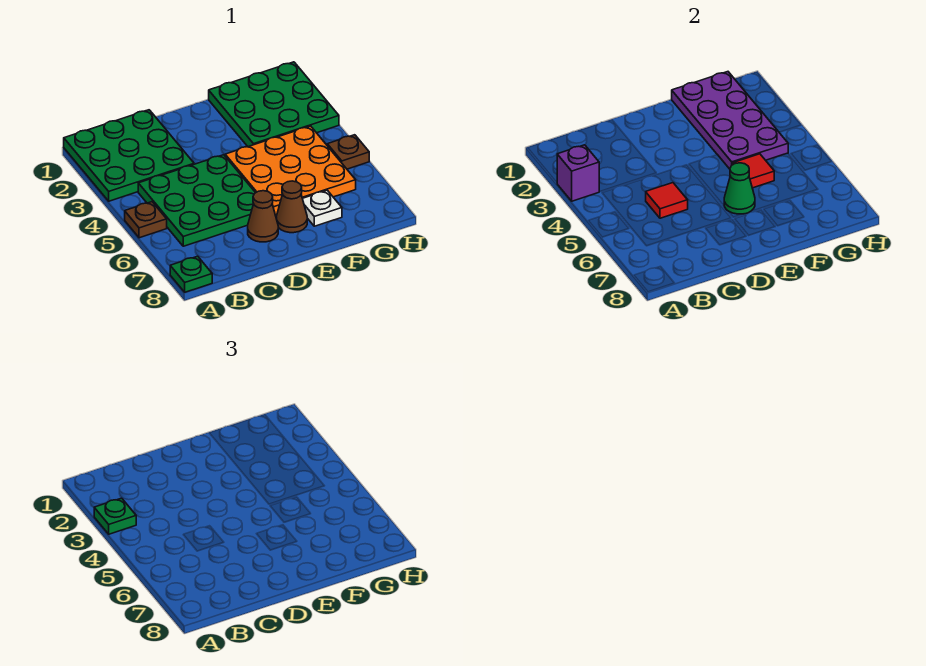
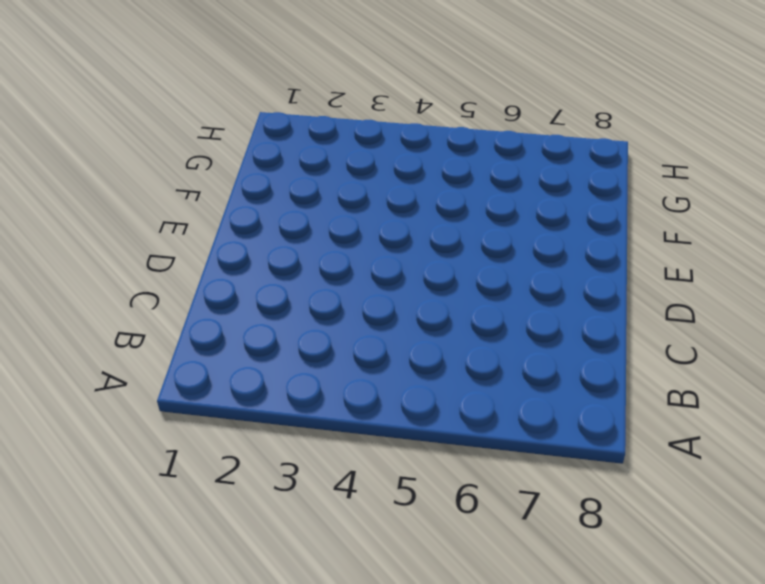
none -> green 3x3 plate [64,110,194,201]
none -> brown 1x1 plate [125,202,167,238]
none -> green 1x1 plate [170,256,212,292]

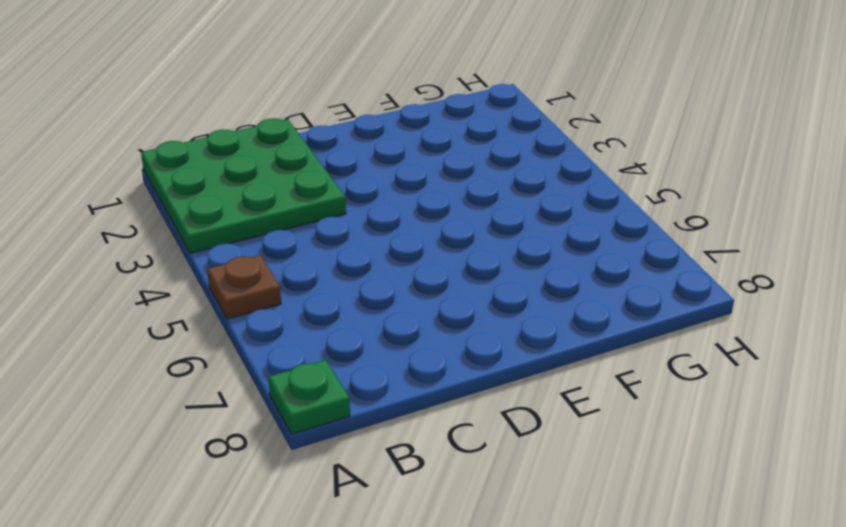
none -> green 3x3 plate [138,155,255,246]
none -> brown 1x1 cone [248,191,278,242]
none -> orange 3x3 plate [225,126,356,216]

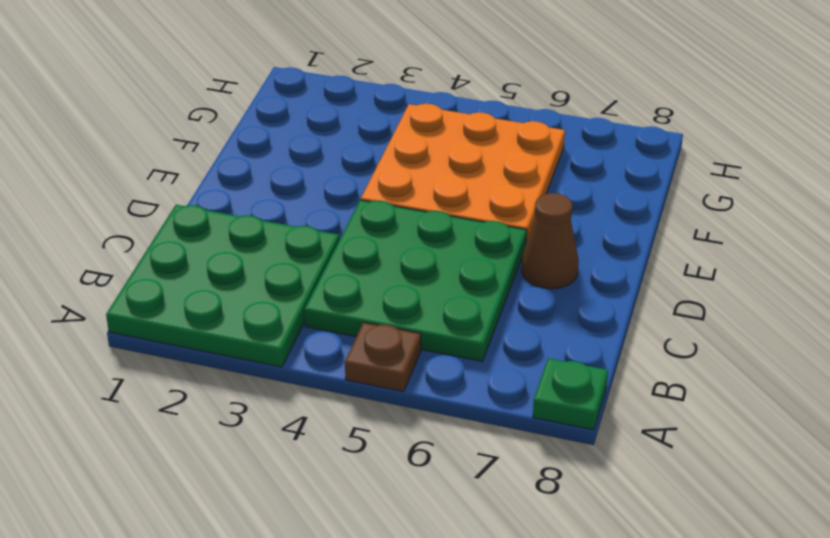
none -> brown 1x1 cone [276,181,307,233]
none -> green 3x3 plate [209,62,339,147]
none -> white 1x1 plate [303,190,342,226]

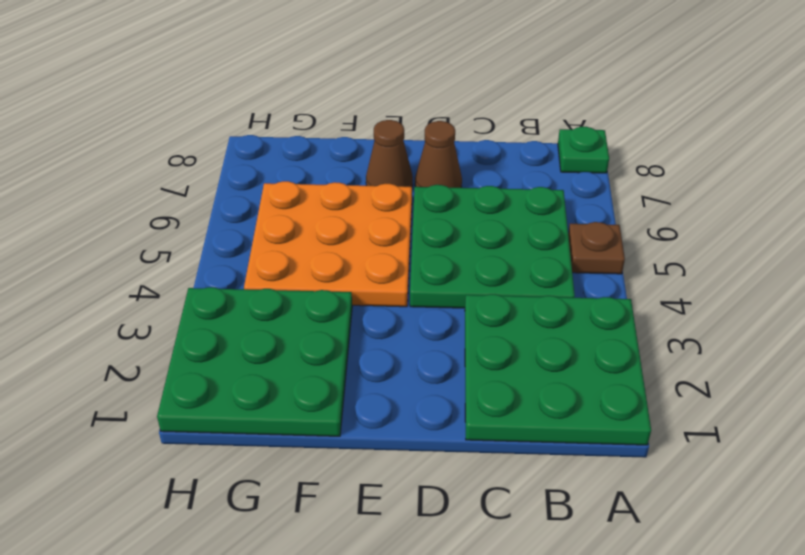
none -> white 1x1 plate [303,190,342,226]
none -> brown 1x1 plate [327,135,369,169]
none -> purple 1x1 brick [557,145,599,201]

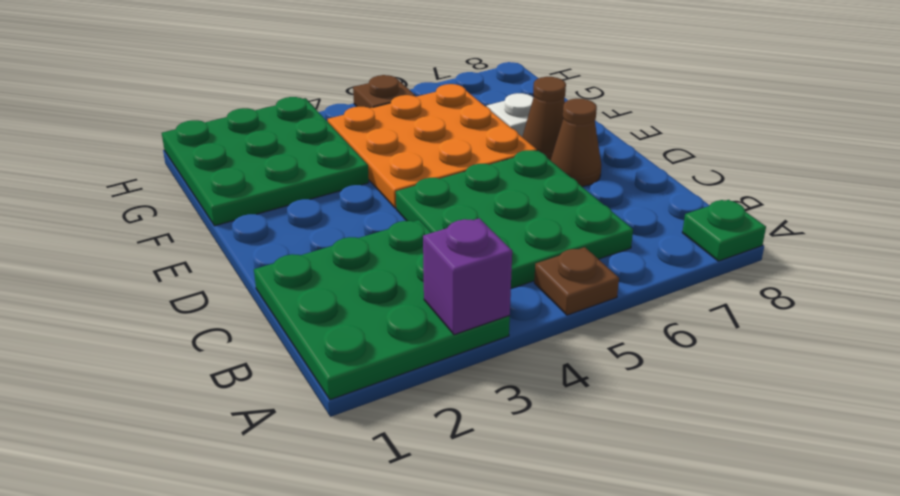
none -> red 1x1 tile [646,183,688,218]
none -> green 1x1 cone [724,163,755,214]
none -> purple 2x4 plate [672,72,788,169]

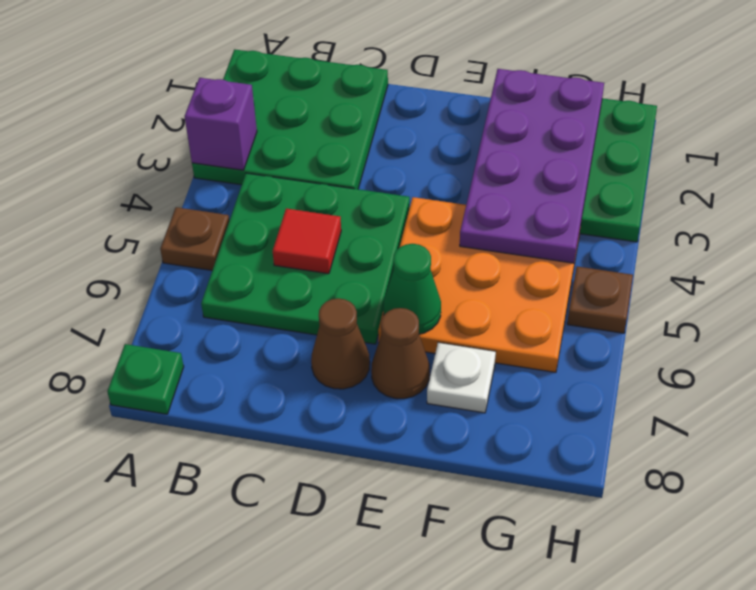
none -> red 1x1 tile [732,154,774,188]
none -> green 1x1 plate [94,498,136,534]

